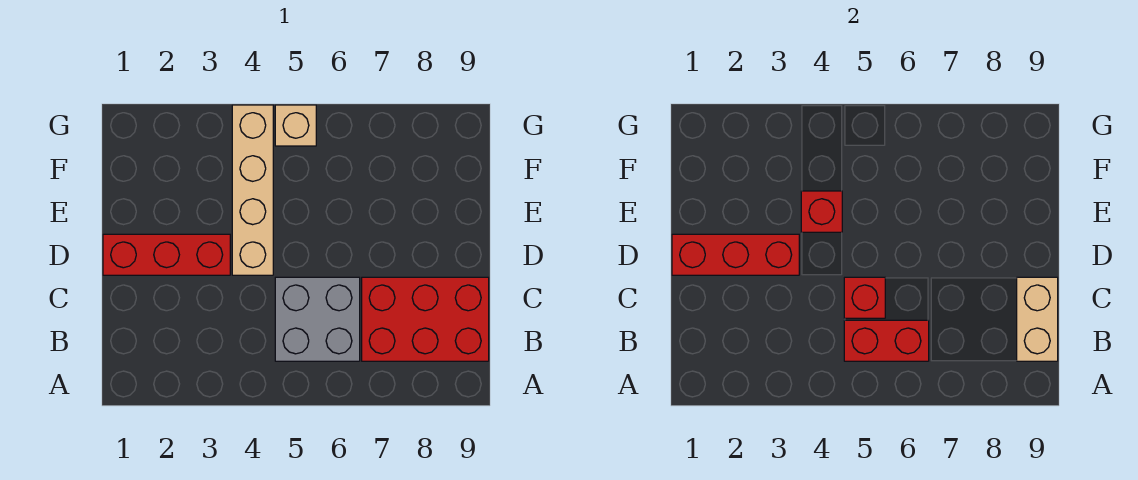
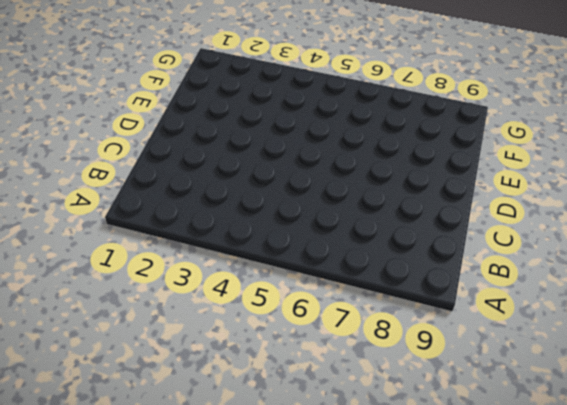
none -> grey 2x2 brick [275,277,360,361]
none -> red 2x3 brick [362,277,489,361]

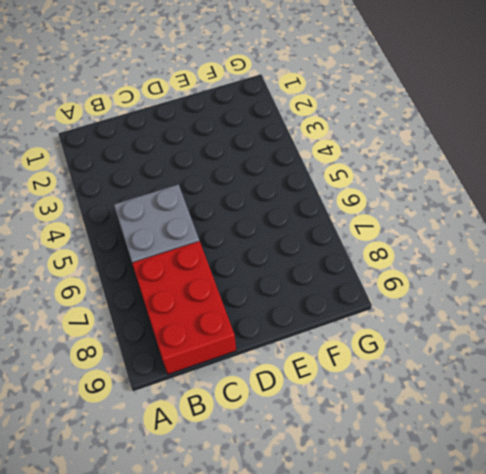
none -> red 1x3 brick [103,234,230,275]
none -> tan 1x4 brick [232,105,273,275]

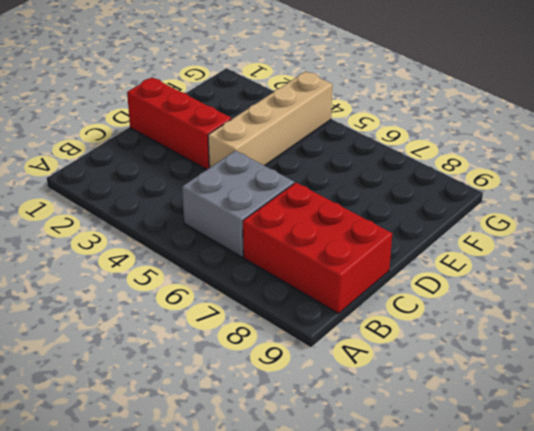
none -> tan 1x1 brick [275,105,316,146]
none -> red 1x2 brick [844,320,929,361]

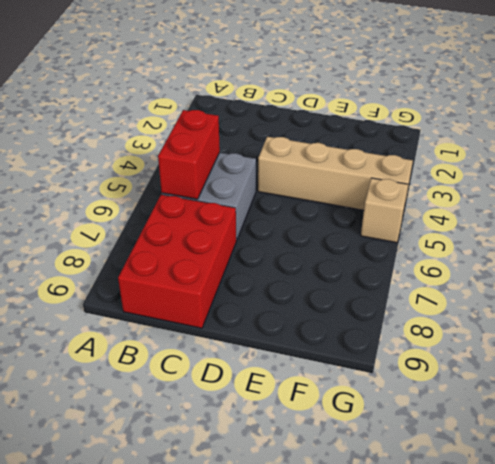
none -> red 1x3 brick [103,234,230,275]
none -> tan 1x2 brick [1017,277,1058,361]

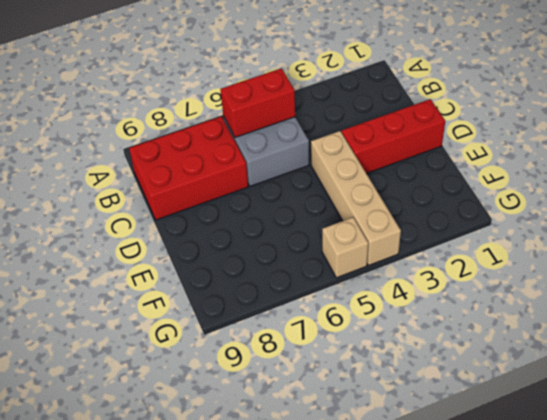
none -> tan 1x2 brick [1017,277,1058,361]
none -> red 1x1 brick [844,277,885,318]

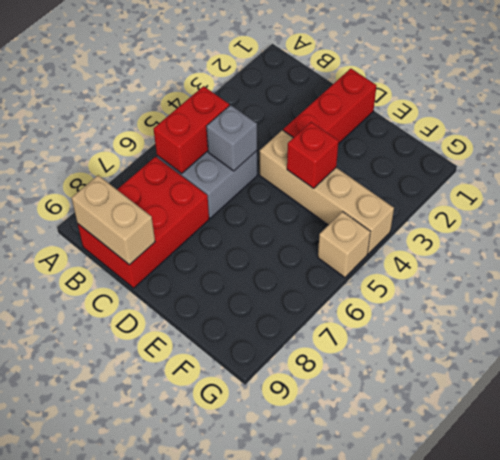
grey 1x1 brick [207,105,257,171] -> red 1x1 brick [844,277,885,318]
none -> red 1x3 brick [672,234,799,275]

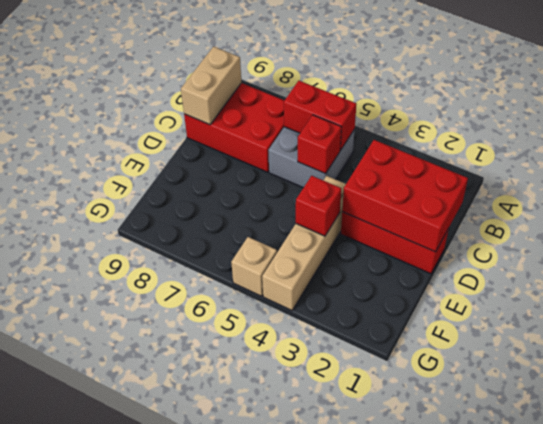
red 2x3 brick [342,140,468,252] -> red 1x3 brick [672,234,799,275]

